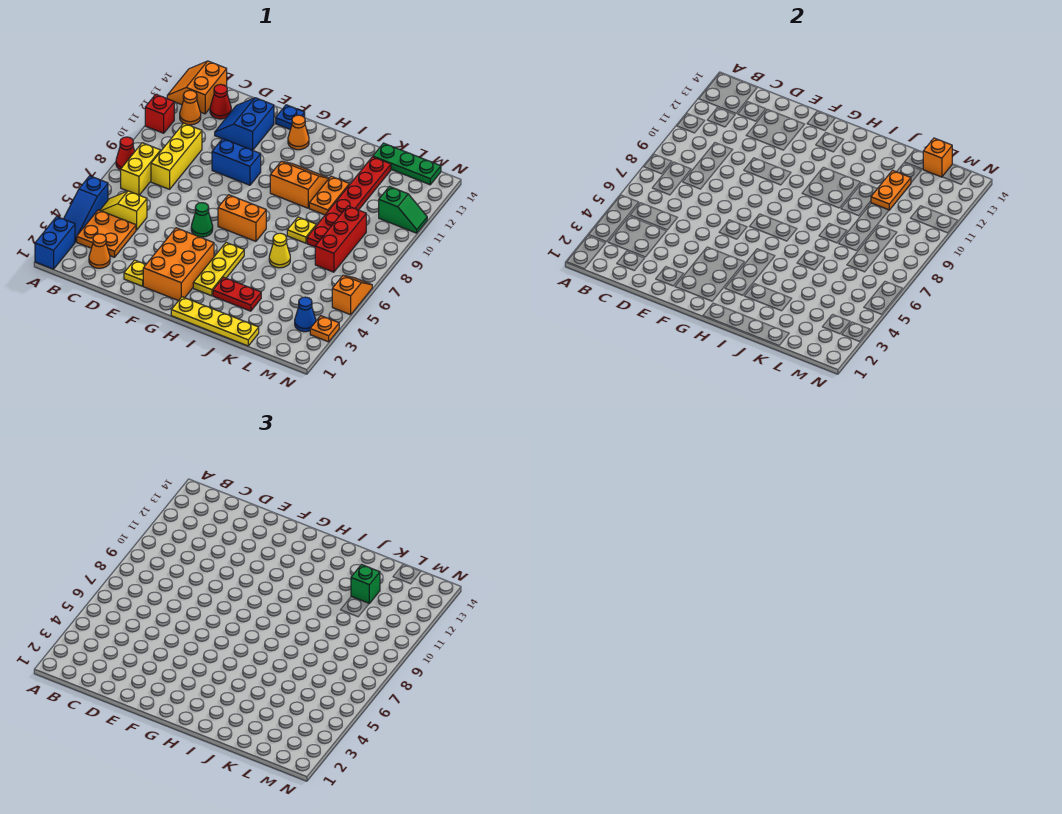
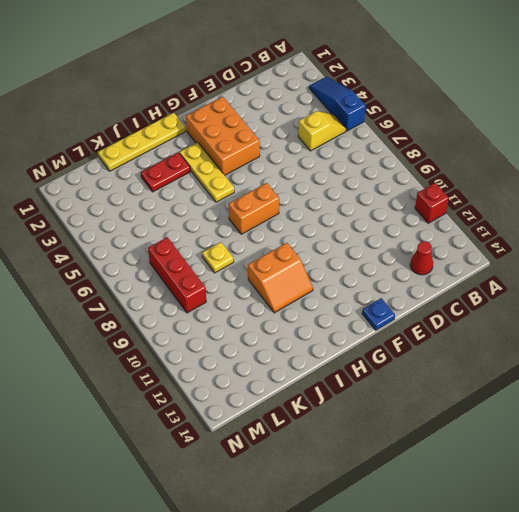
none -> blue 1x2 brick [35,217,75,269]
none -> red 1x1 cone [116,137,135,170]
none -> orange 2x2 slope [167,61,227,114]
none -> orange 2x2 plate [77,210,136,257]

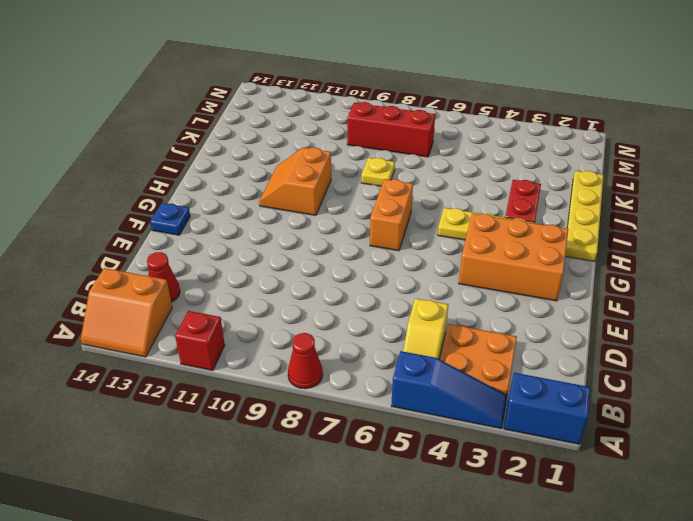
none -> yellow 1x2 brick [121,143,161,195]
none -> orange 1x1 cone [180,90,201,125]
none -> orange 1x1 cone [89,234,110,268]
none -> yellow 1x3 brick [151,123,202,189]

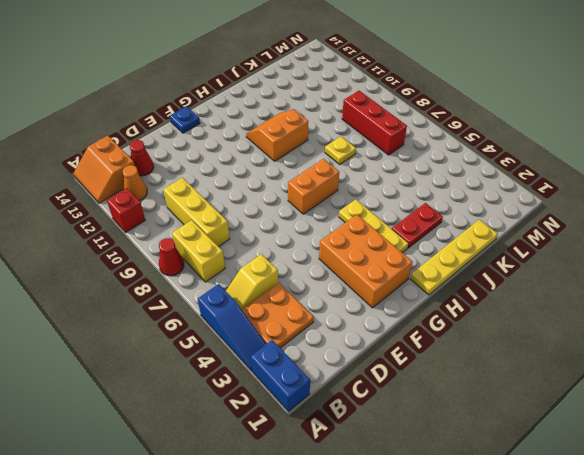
none -> orange 1x1 cone [89,234,110,268]
none -> blue 2x2 slope [215,98,274,150]
none -> yellow 1x1 plate [124,260,146,286]
none -> blue 1x2 brick [212,139,261,185]

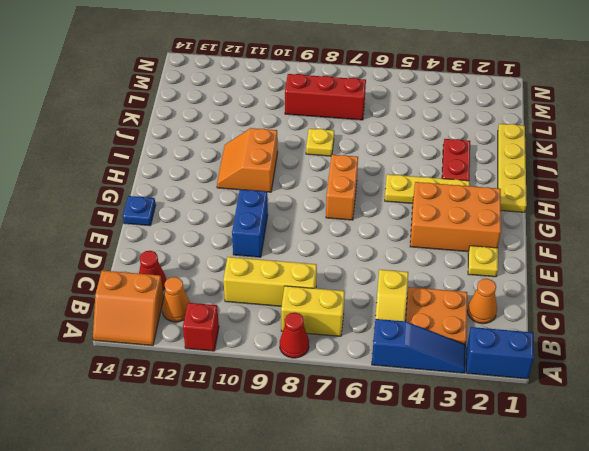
none -> blue 2x2 slope [215,98,274,150]
none -> green 1x1 cone [191,203,213,237]
none -> orange 1x1 cone [288,115,309,150]
none -> yellow 1x1 cone [269,233,290,268]

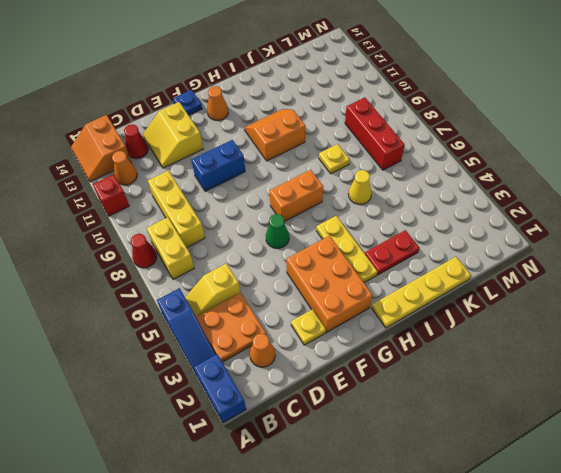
yellow 2x2 slope [143,102,203,168] -> blue 2x2 slope [215,98,274,150]
none -> orange 1x2 plate [309,176,349,215]
none -> red 1x6 plate [307,157,391,247]
none -> green 1x3 plate [373,143,441,185]
none -> blue 1x1 cone [295,297,316,332]

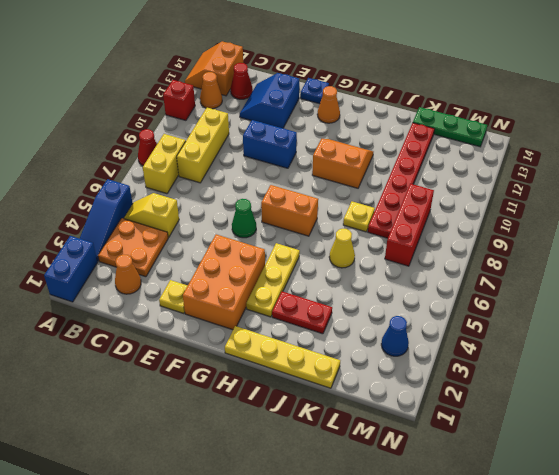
none -> orange 1x2 plate [309,176,349,215]
none -> green 1x2 slope [379,187,427,233]
none -> orange 1x1 plate [310,316,339,342]
none -> orange 1x2 slope [332,275,372,315]

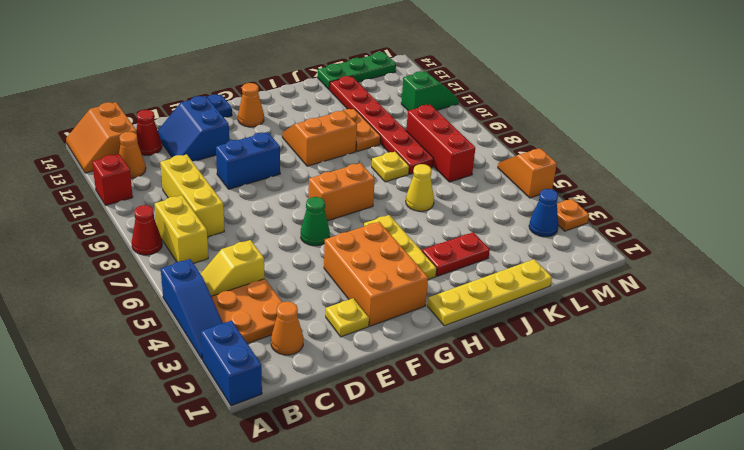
none -> orange 1x2 plate [871,170,911,210]
none -> orange 1x1 brick [923,138,952,177]
none -> green 1x1 brick [351,565,380,603]

